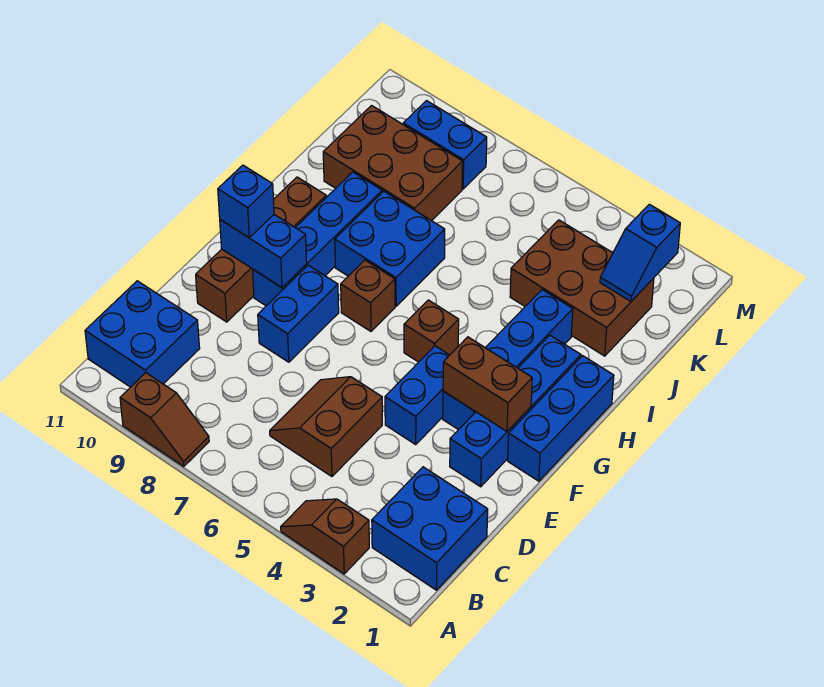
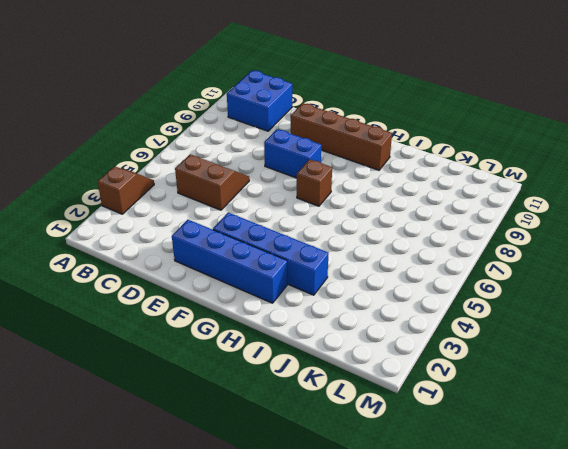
none -> brown 1x2 slope [120,373,209,467]
none -> blue 2x2 brick [372,467,488,590]
none -> blue 1x2 brick [385,346,449,444]

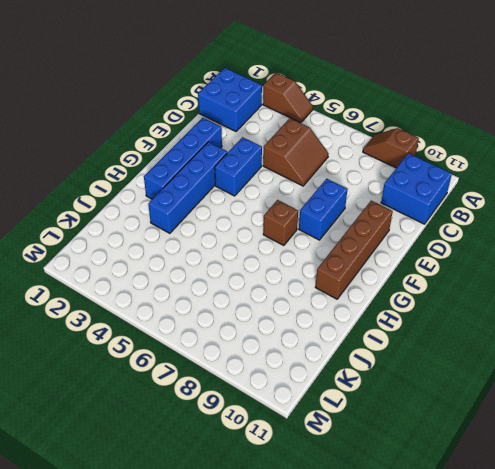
none -> blue 1x3 brick [508,356,614,481]
none -> blue 1x4 brick [252,172,382,306]
none -> brown 1x1 brick [404,300,459,362]

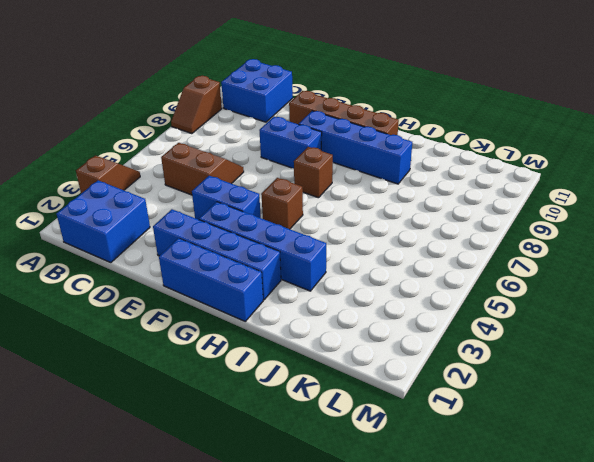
none -> blue 2x2 brick [335,191,445,306]
none -> brown 2x3 brick [510,220,654,356]
none -> brown 2x3 brick [323,106,463,221]

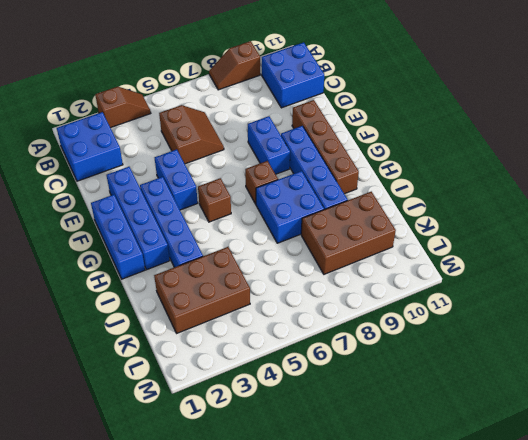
none -> blue 1x2 brick [403,101,487,189]
none -> brown 1x2 brick [443,337,532,431]
none -> blue 1x2 brick [220,215,307,288]

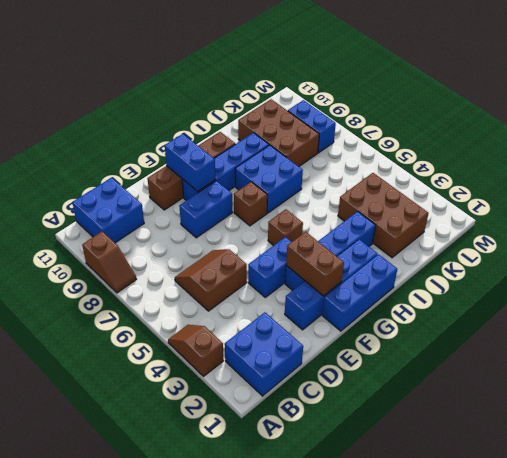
none -> blue 1x2 slope [600,204,680,301]
none -> blue 1x1 brick [218,165,274,237]

